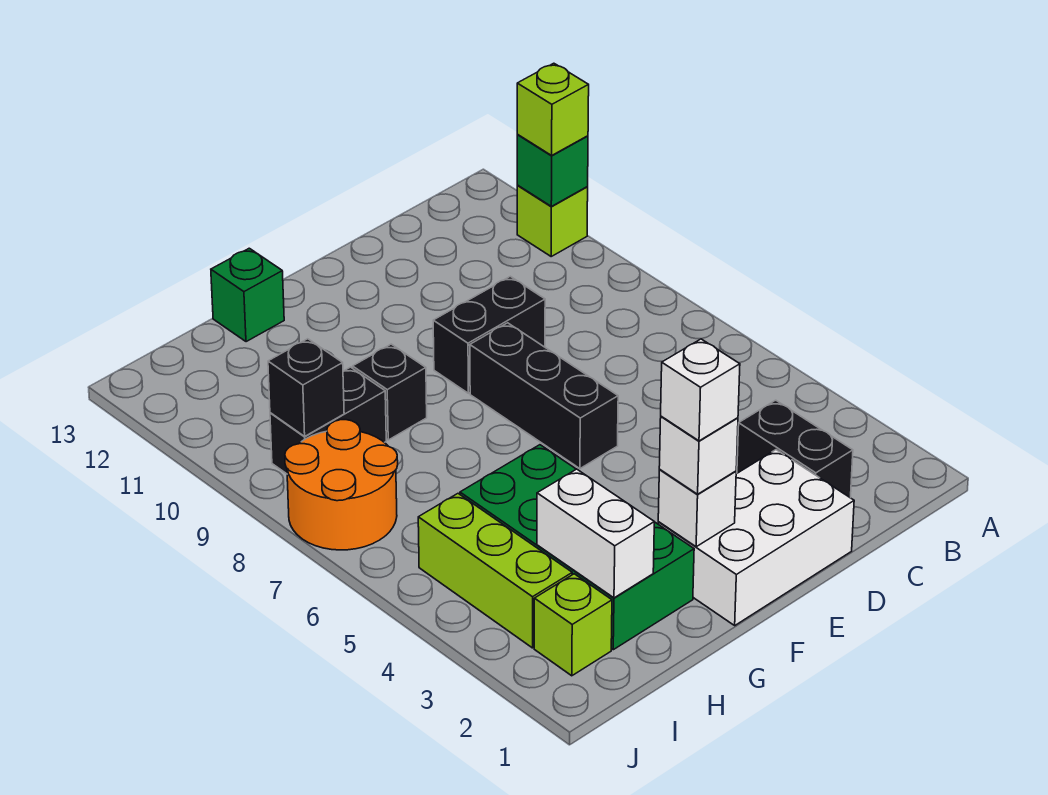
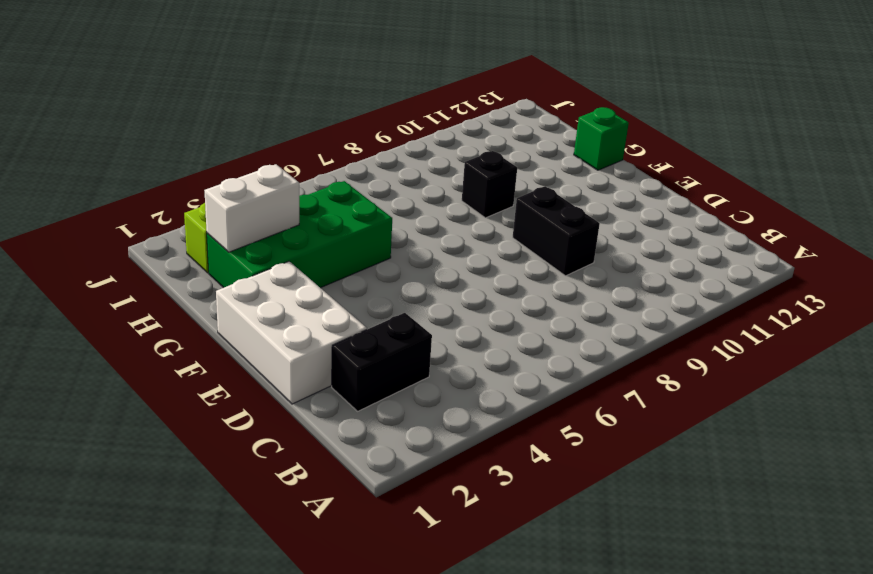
none -> lime 1x1 brick [517,186,588,256]
none -> black 1x3 brick [470,323,618,469]
none -> black 1x2 brick [270,367,386,474]

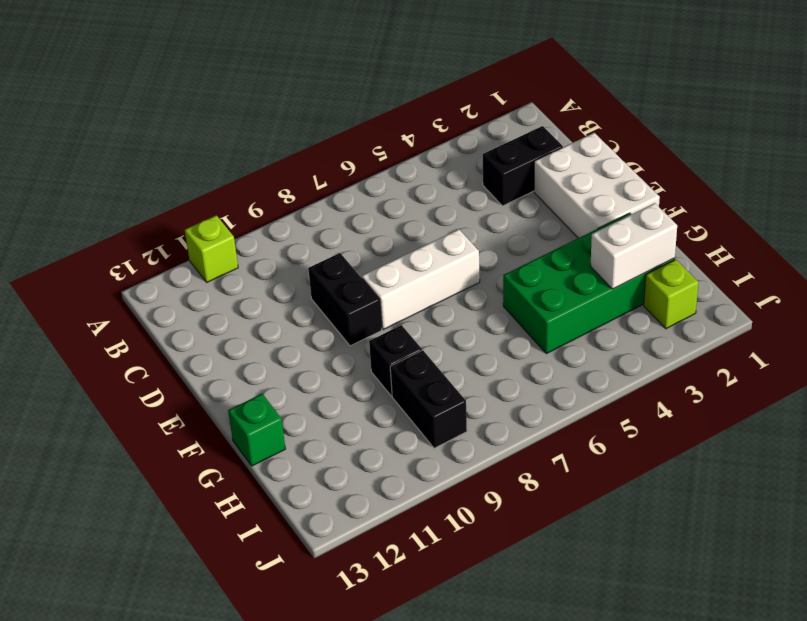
white 1x3 brick [362,229,480,329] -> black 1x3 brick [470,323,618,469]
none -> lime 1x3 brick [418,494,572,648]
none -> orange 2x2 round brick [285,420,398,550]
none -> green 1x1 brick [517,135,588,206]

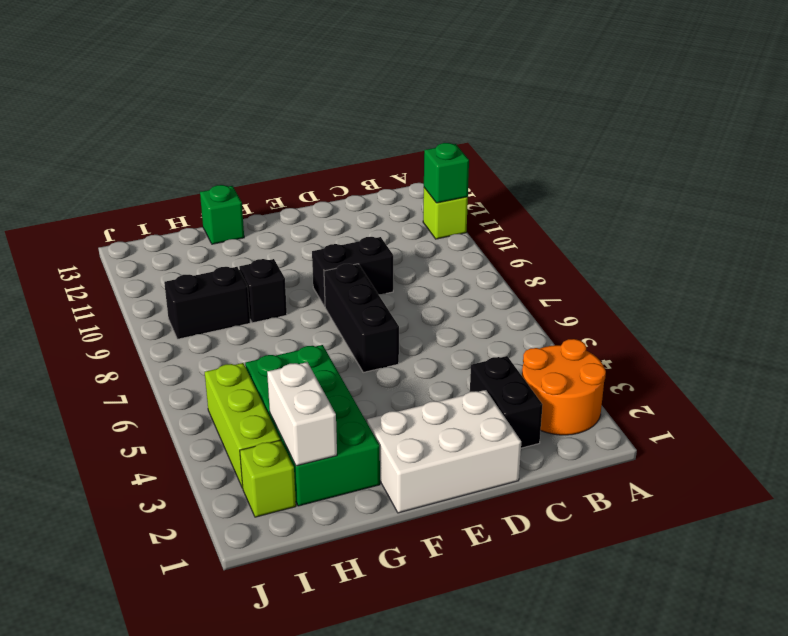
orange 2x2 round brick [522,339,606,435] -> orange 2x2 round brick moved to [285,420,398,550]
none -> white 1x1 brick [658,470,736,547]
none -> black 1x1 brick [268,339,344,436]
none -> lime 1x1 brick [517,63,589,155]

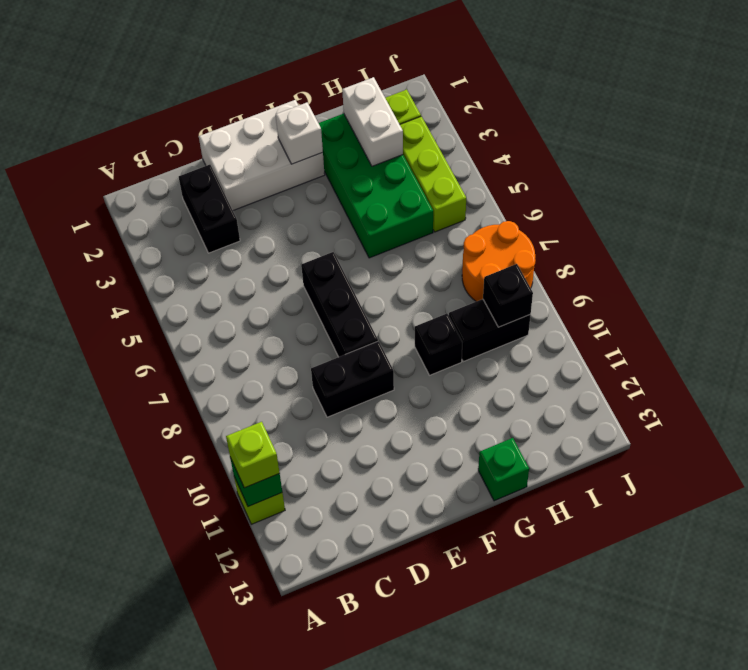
none -> white 1x1 brick [659,416,738,494]
none -> white 1x1 brick [661,339,740,441]

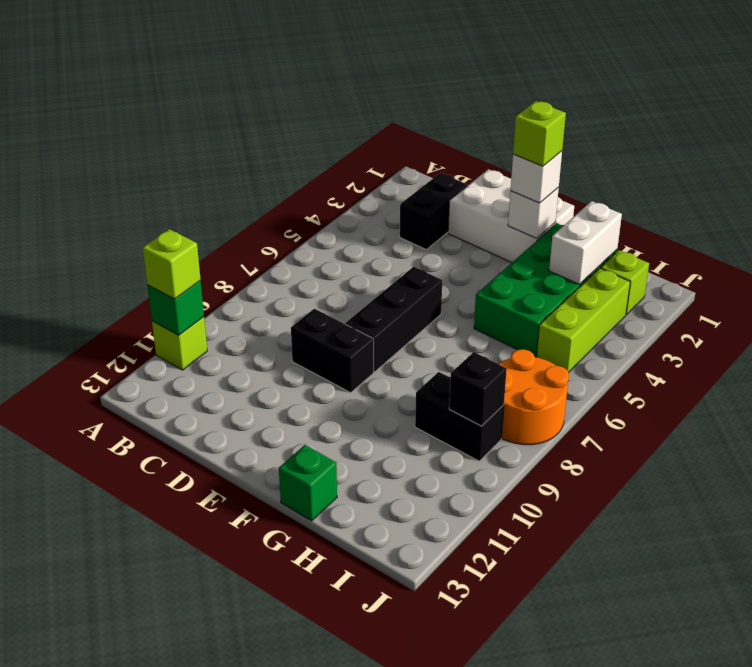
lime 1x1 brick [513,101,566,166] -> white 1x1 brick [661,339,740,441]
none -> black 1x1 brick [353,344,427,440]

